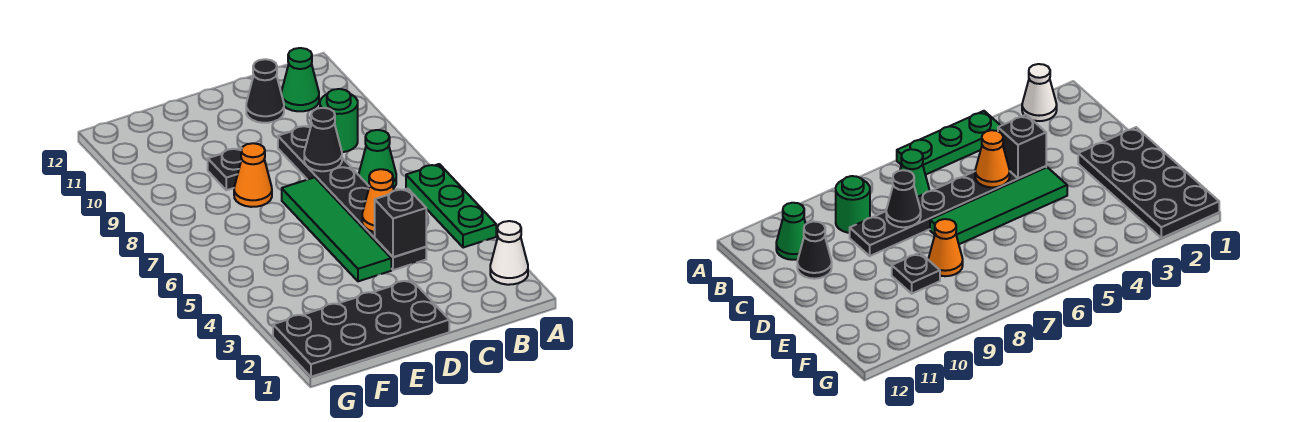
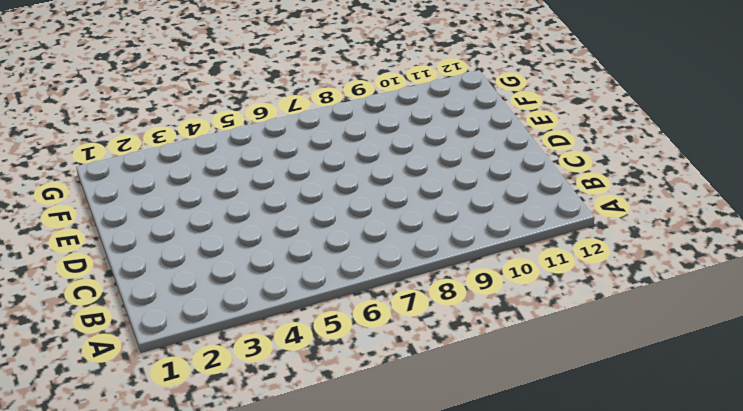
none -> white 1x1 cone [490,221,528,285]
none -> green 1x3 plate [406,164,496,248]
none -> green 1x1 cone [359,130,396,188]

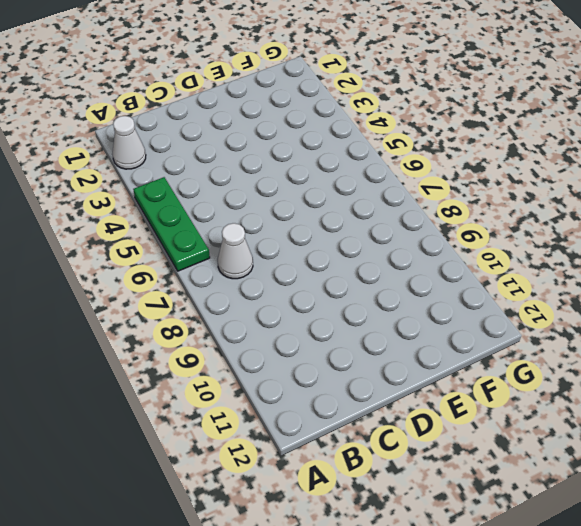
white 1x1 cone [218,223,253,279] -> green 1x1 cone [359,130,396,188]
none -> green 1x1 round brick [320,89,358,152]
none -> green 1x1 cone [281,48,319,111]
none -> black 1x6 plate [278,125,426,270]

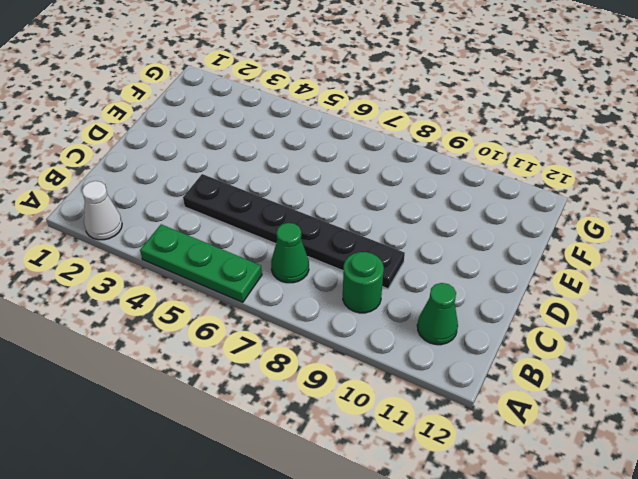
none -> black 1x1 cone [246,59,284,123]
none -> black 2x4 plate [273,280,449,377]
none -> green 1x4 tile [282,177,391,281]

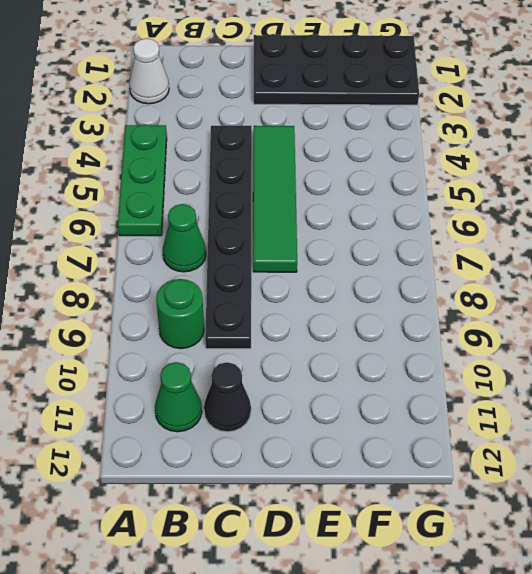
none -> orange 1x1 cone [234,143,272,207]
none -> black 1x1 plate [208,148,242,190]
none -> black 1x1 brick [375,189,426,257]

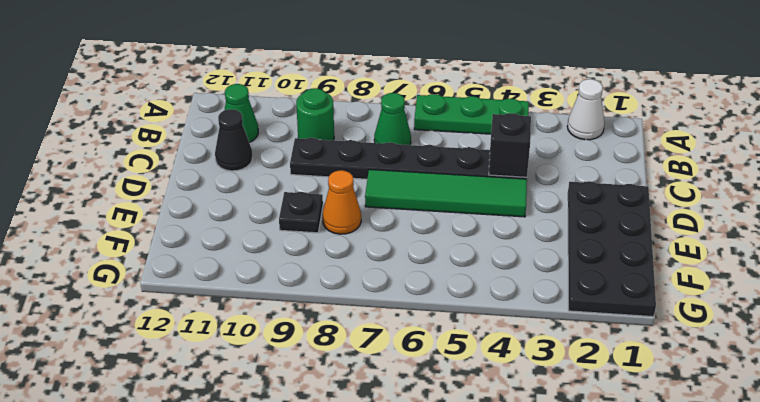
none -> orange 1x1 cone [362,169,394,232]
none -> black 1x1 cone [304,108,342,171]

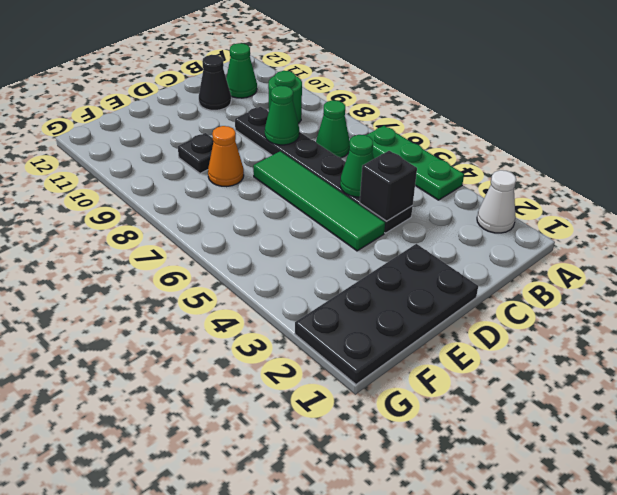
green 1x1 cone [340,135,373,197] -> orange 1x1 cone [362,169,394,232]
green 1x1 cone [265,86,299,145] -> black 1x1 cone [304,108,342,171]

